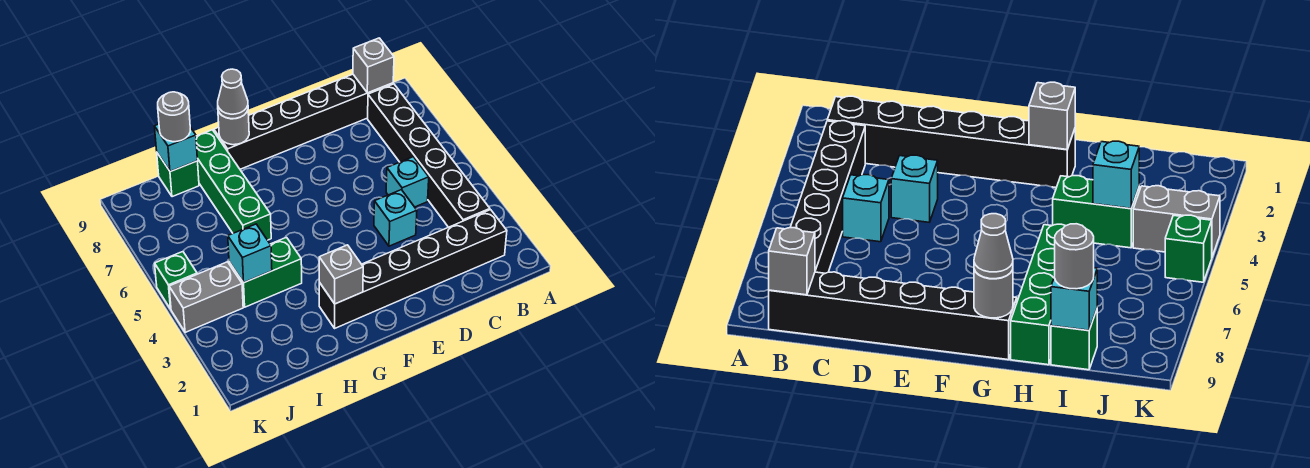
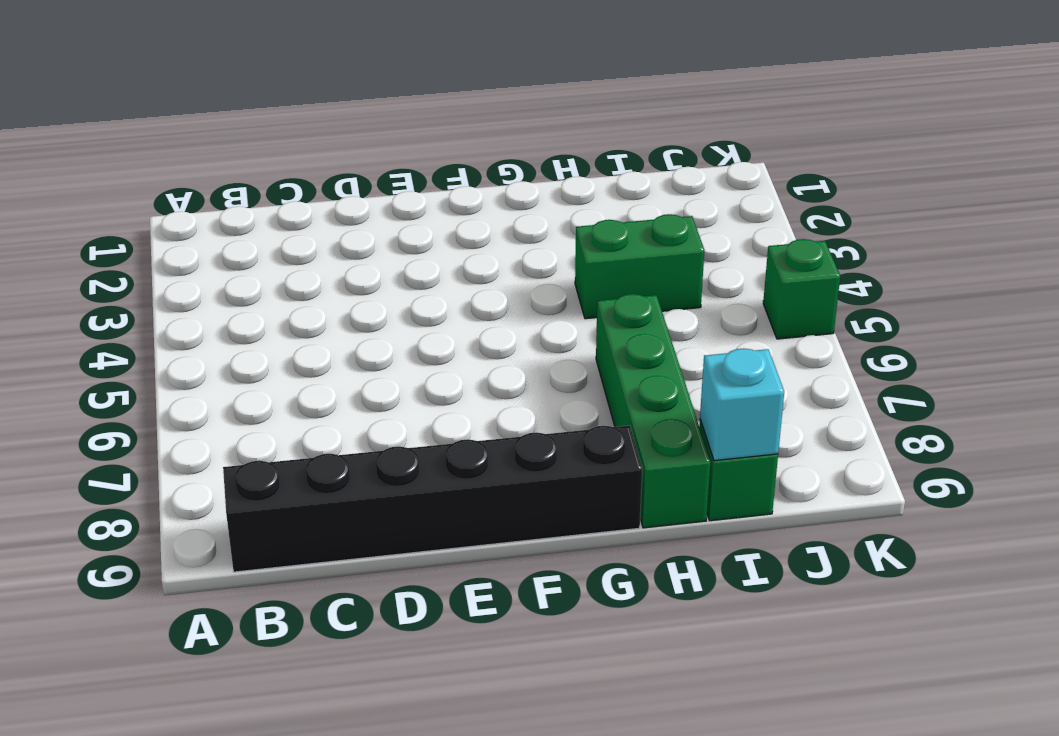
none -> black 1x6 brick [319,210,507,328]
none -> black 1x6 brick [368,84,490,227]
none -> cyan 1x1 brick [386,157,429,207]

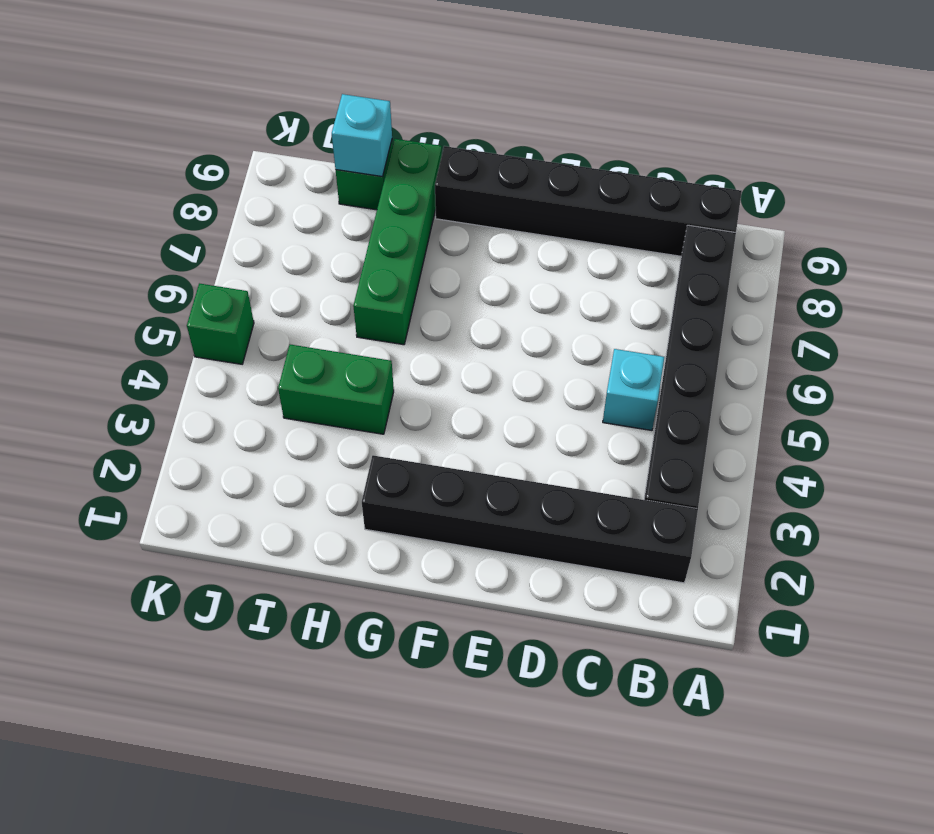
none -> cyan 1x1 brick [374,190,417,246]
none -> grey 1x2 brick [169,262,243,332]
none -> grey 1x1 brick [353,38,394,93]

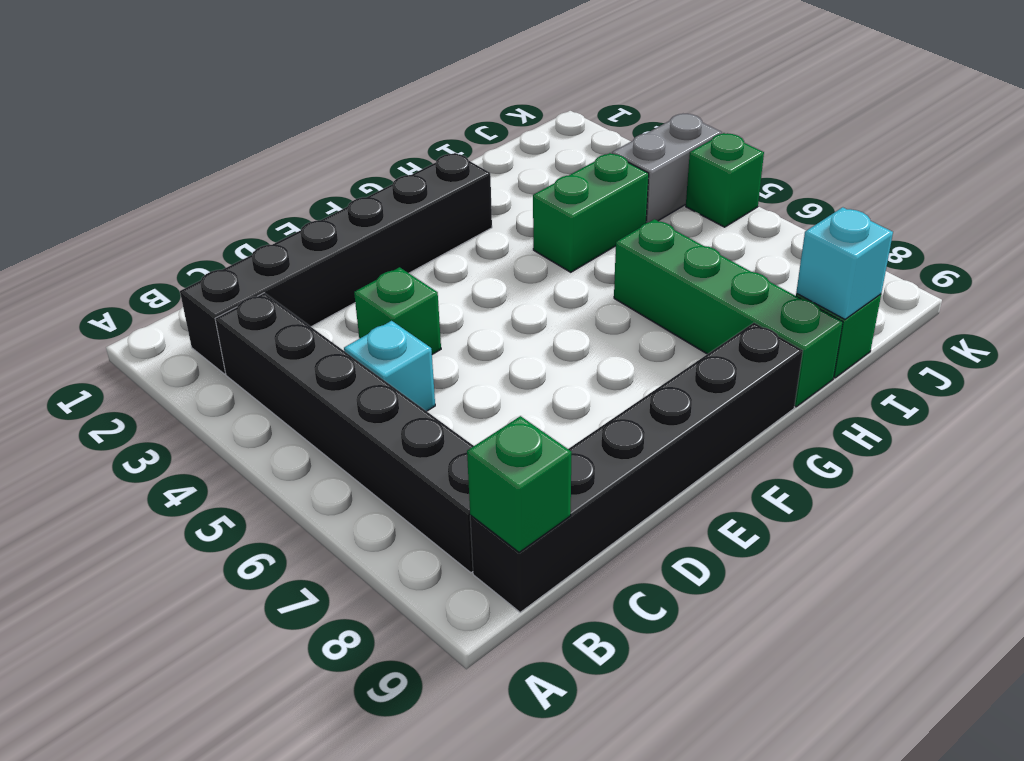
green 1x1 brick [467,416,572,552] -> grey 1x1 brick [353,38,394,93]
green 1x1 brick [354,267,441,354] -> cyan 1x1 brick [374,190,417,246]
none -> grey 1x1 brick [319,245,363,304]
none -> grey 1x1 round brick [218,110,249,145]
none -> cyan 1x1 brick [228,224,272,282]

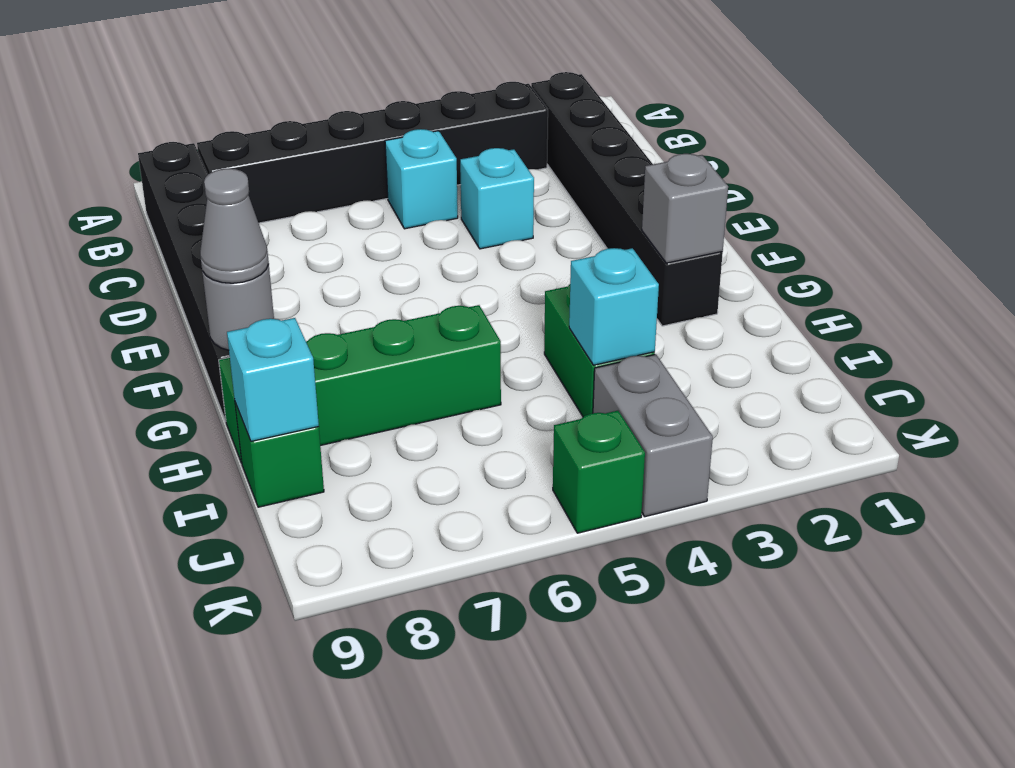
none -> grey 1x1 brick [353,38,394,93]
none -> grey 1x1 round brick [158,92,190,142]

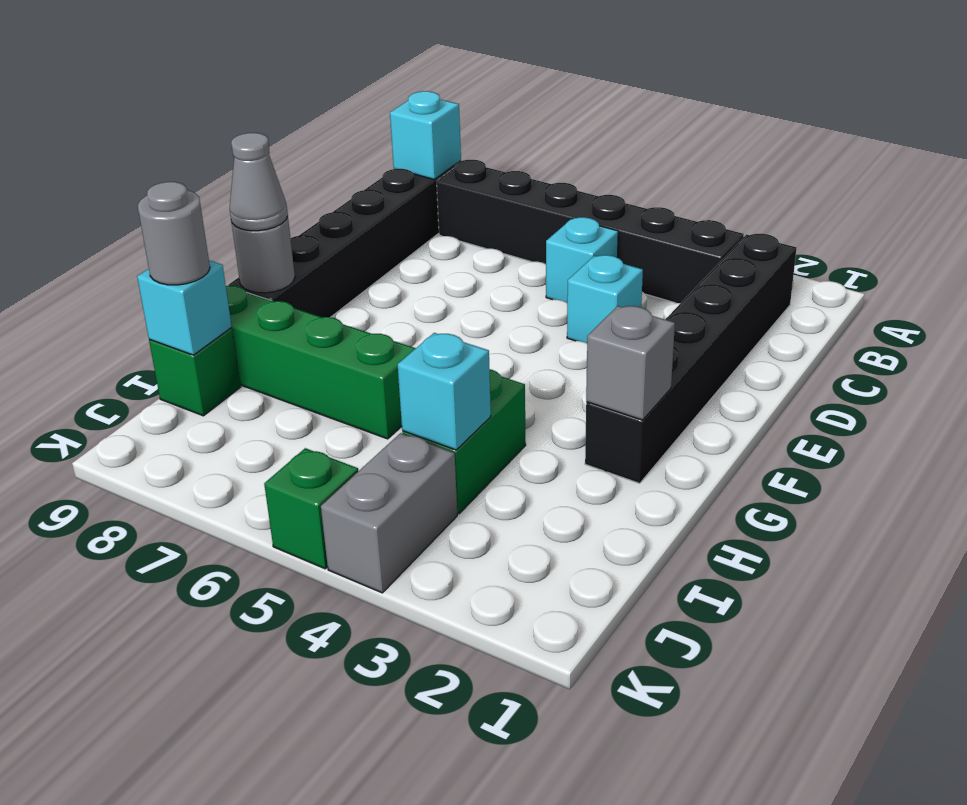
cyan 1x1 brick [390,91,461,179] -> grey 1x1 brick [353,38,394,93]

